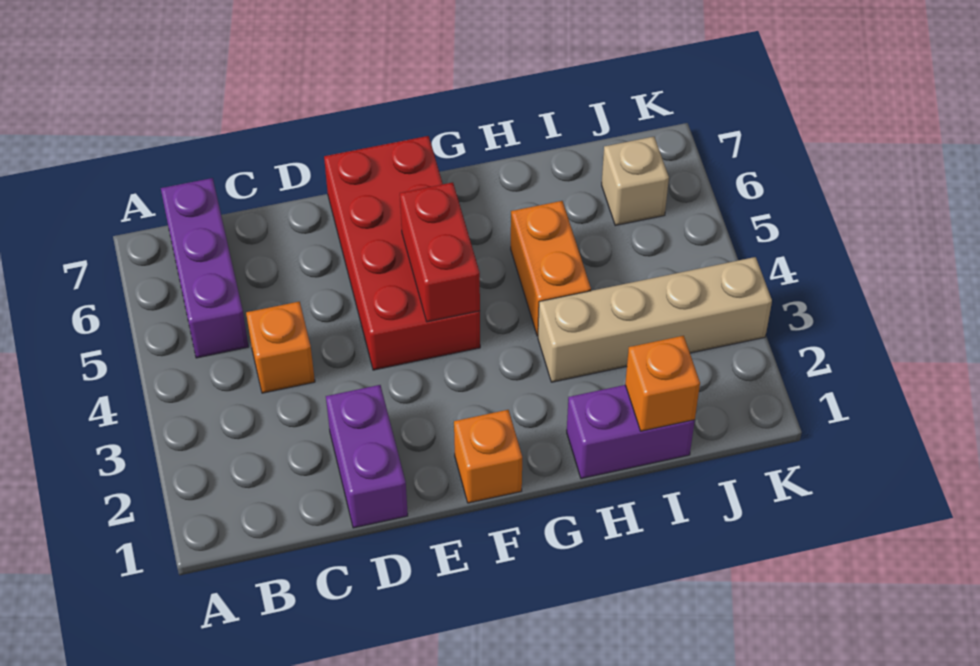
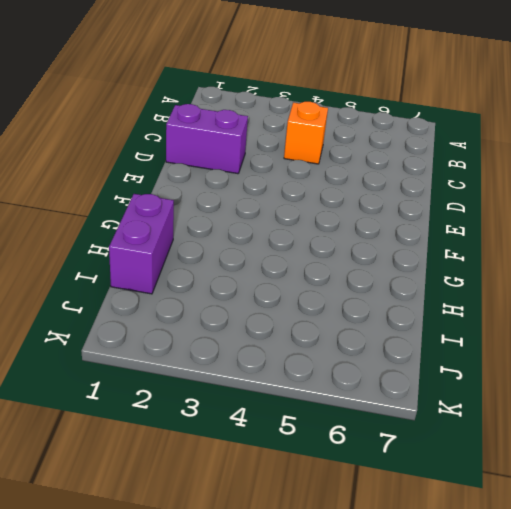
none -> purple 1x3 brick [161,178,249,358]
none -> red 2x4 brick [324,136,480,370]

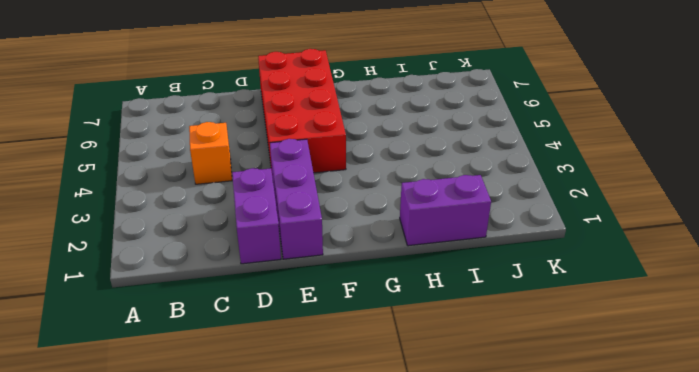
purple 1x3 brick [270,139,323,259] -> purple 1x3 brick moved to [161,178,249,358]
none -> orange 1x1 brick [454,410,522,503]
none -> tan 1x4 brick [538,257,772,382]

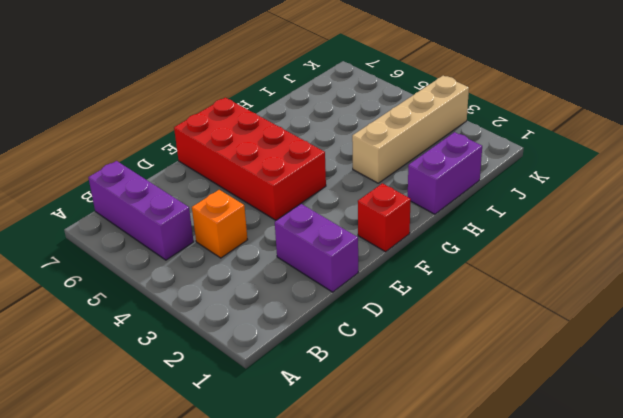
red 1x1 brick [358,183,411,252] -> orange 1x1 brick [454,410,522,503]
none -> orange 1x2 brick [511,201,591,336]
none -> tan 1x1 brick [602,137,669,226]

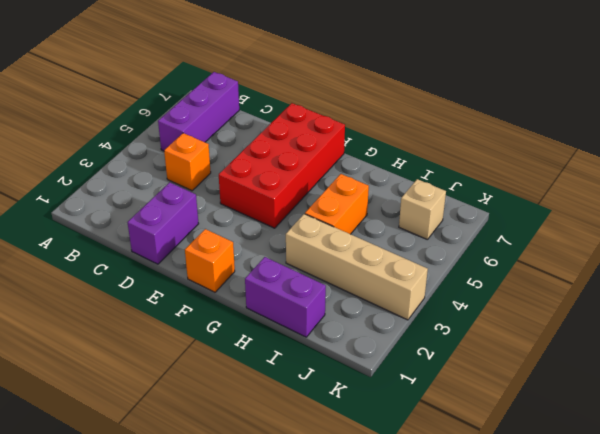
none -> red 1x2 brick [400,182,480,322]
none -> orange 1x1 brick [625,336,700,431]

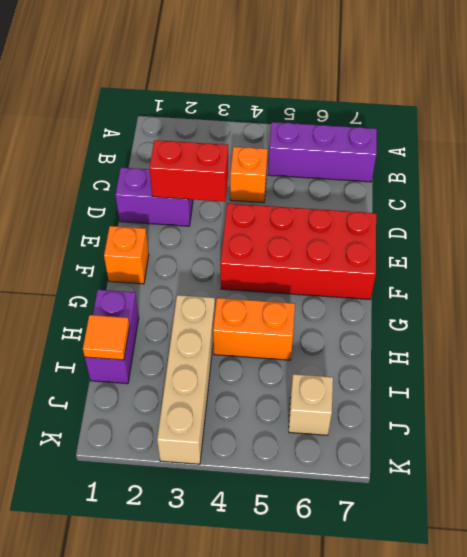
red 1x2 brick [150,140,228,202] -> red 1x2 brick moved to [400,182,480,322]
orange 1x1 tile [83,315,130,360] -> orange 1x1 brick [625,336,700,431]

